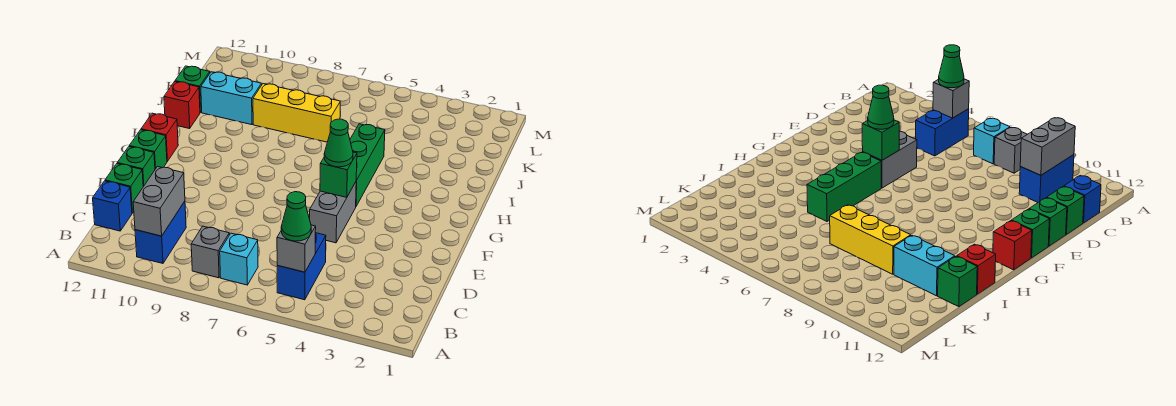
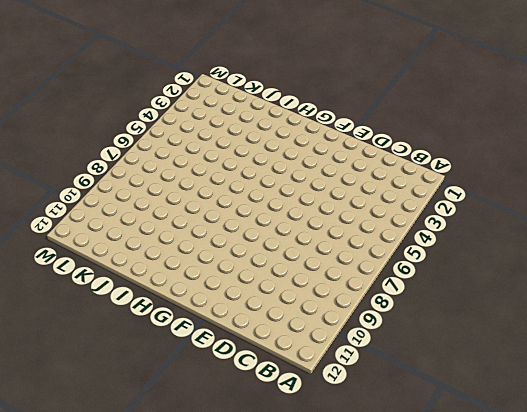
none -> blue 1x2 brick [277,233,326,300]
none -> cyan 1x1 brick [220,233,258,285]
none -> grey 1x1 brick [191,226,229,278]

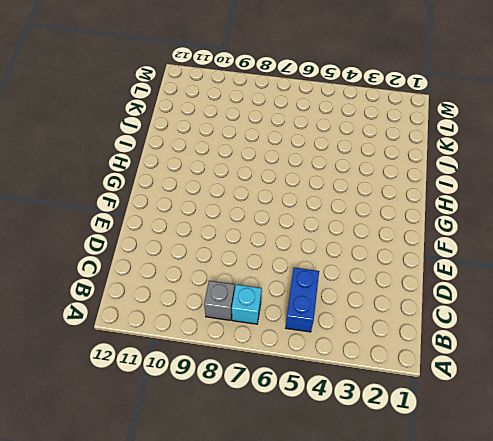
none -> blue 1x2 brick [135,201,186,263]
none -> blue 1x1 brick [93,181,132,231]
none -> green 1x1 brick [105,164,143,213]

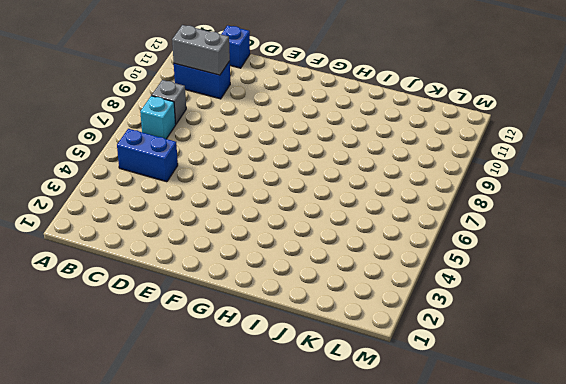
none -> green 1x1 brick [105,164,143,213]
none -> grey 1x2 brick [310,182,356,243]
none -> green 1x1 brick [117,147,155,187]

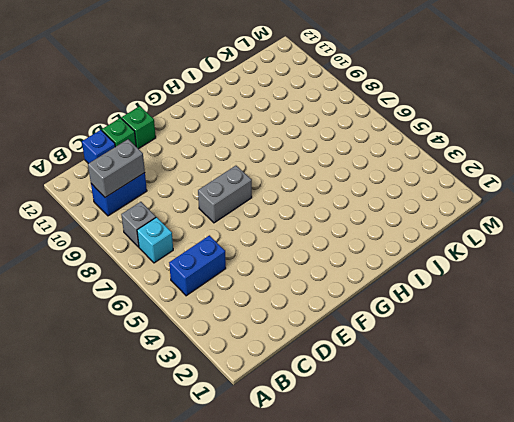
grey 1x2 brick [198,166,252,223] -> grey 1x2 brick moved to [310,182,356,243]
none -> green 1x1 brick [129,130,167,169]
none -> green 1x3 brick [350,124,385,206]
none -> red 1x1 brick [141,113,178,161]

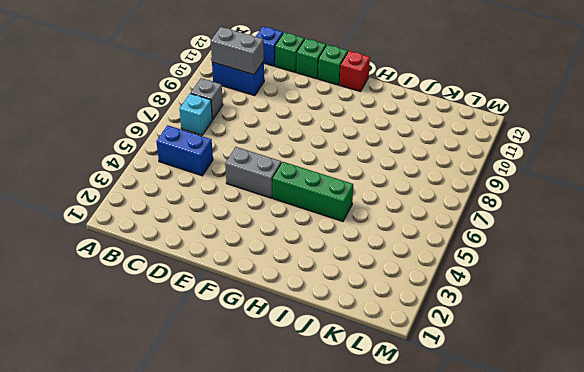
none -> red 1x1 brick [164,82,200,129]
none -> yellow 1x3 brick [253,84,340,142]
none -> cyan 1x2 brick [201,72,261,125]

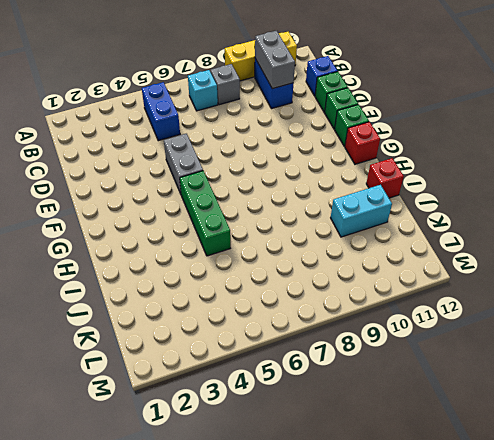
yellow 1x3 brick [225,32,297,81] -> yellow 1x3 brick moved to [253,84,340,142]
none -> green 1x1 brick [175,66,210,113]
none -> grey 1x1 brick [277,225,316,272]
none -> green 1x1 brick [320,152,357,197]

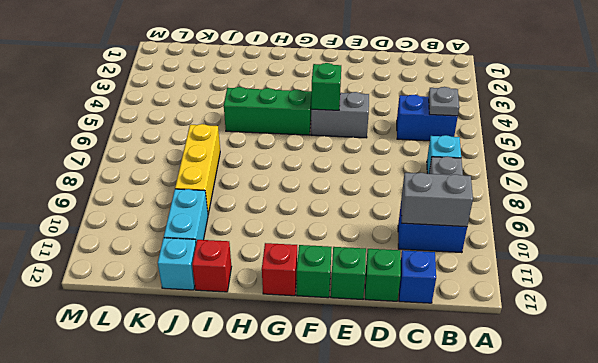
grey 1x1 plate [429,87,459,116] -> grey 1x1 brick [277,225,316,272]
cyan 1x1 brick [158,238,196,290] -> green 1x1 brick [175,66,210,113]
none -> green 1x1 cone [281,192,311,241]
none -> green 1x1 cone [324,119,353,167]

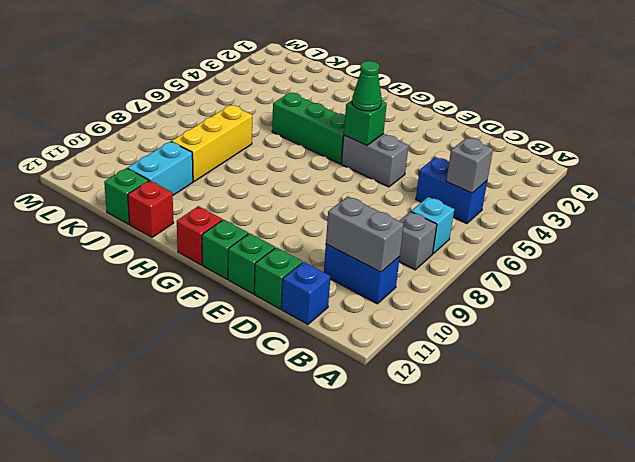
none -> green 1x1 cone [281,192,311,241]

